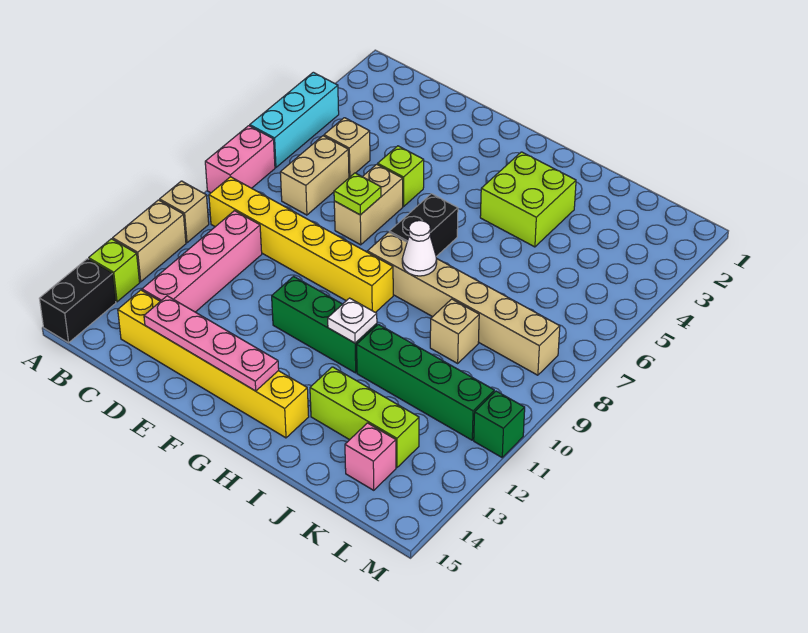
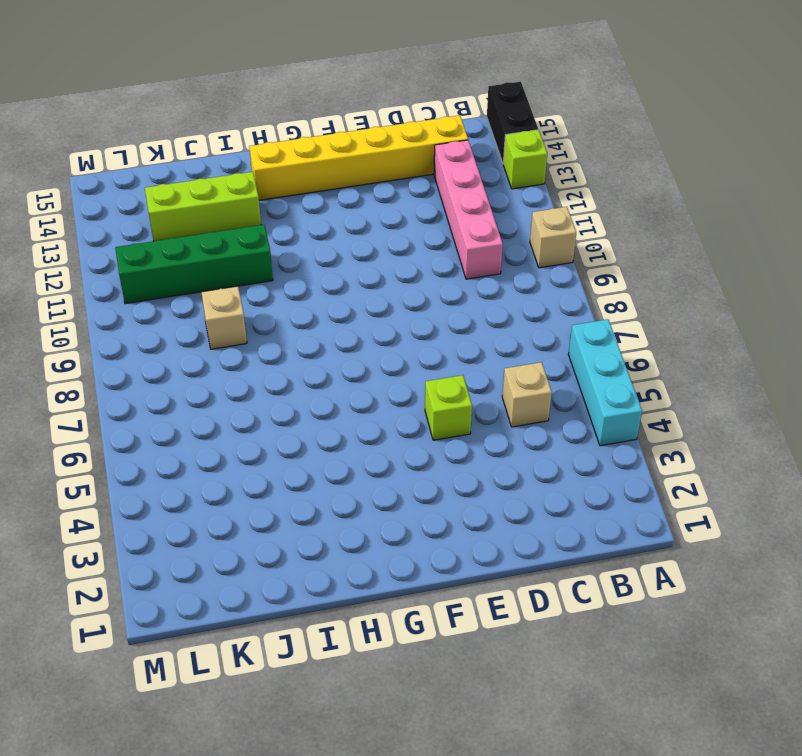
none -> pink 1x2 brick [205,126,275,193]
none -> tan 1x2 brick [113,200,186,282]
none -> yellow 1x6 brick [209,177,393,313]

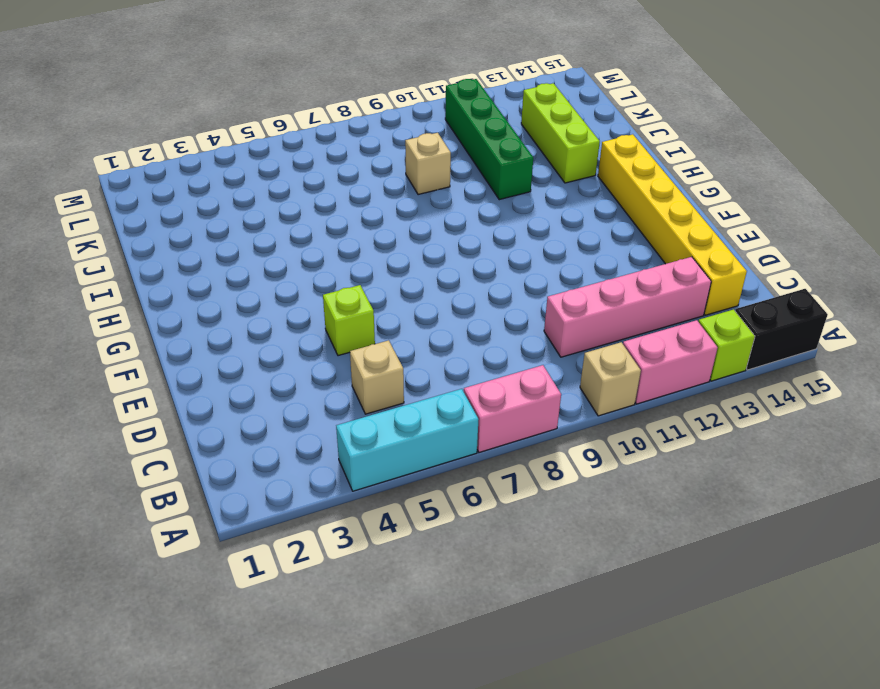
pink 1x2 brick [623,320,718,404] -> tan 1x2 brick [113,200,186,282]
none -> yellow 1x6 brick [209,177,393,313]
none -> tan 1x2 brick [280,136,349,215]
none -> tan 1x2 brick [334,164,403,245]

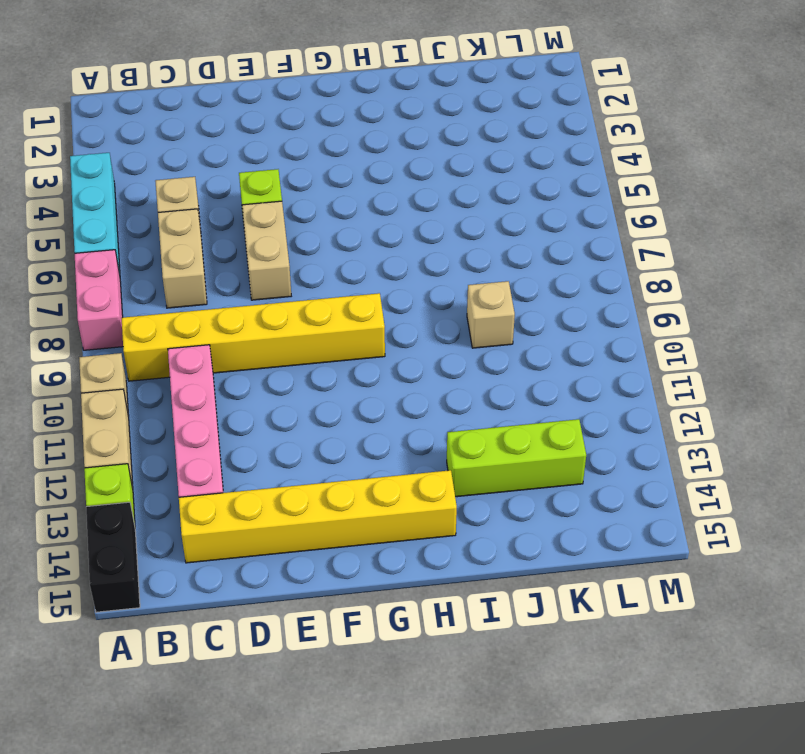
none -> green 1x3 brick [272,277,377,373]
none -> black 1x2 brick [389,194,458,256]
none -> tan 1x6 brick [367,232,560,375]

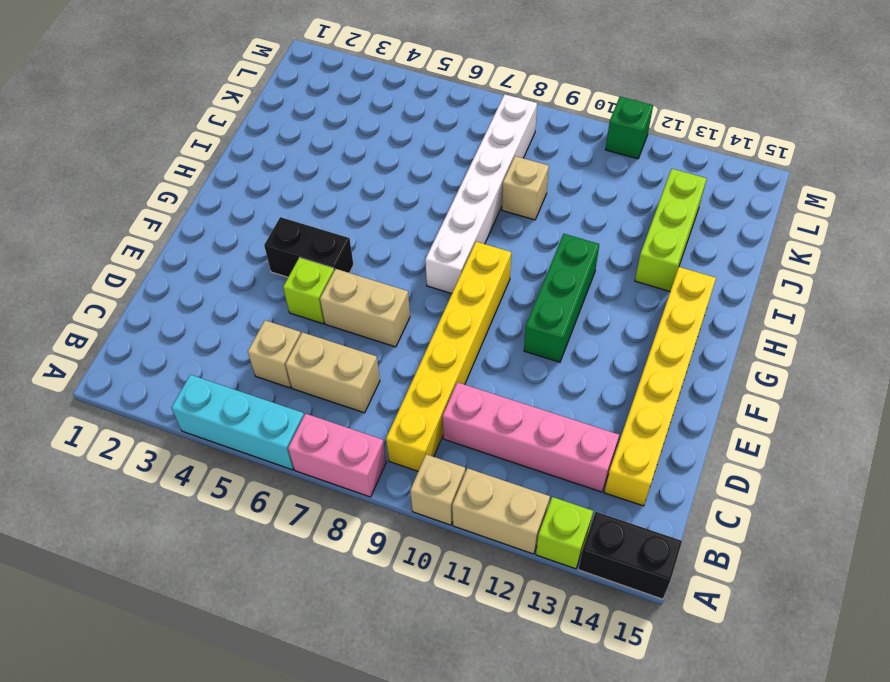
black 1x2 brick [264,217,354,277] -> black 1x2 brick moved to [389,194,458,256]
white 1x6 brick [425,94,537,294] -> tan 1x6 brick [367,232,560,375]
none -> lime 2x2 brick [480,152,576,247]
none -> green 1x4 brick [357,324,494,440]
none -> pink 1x1 brick [345,423,396,490]

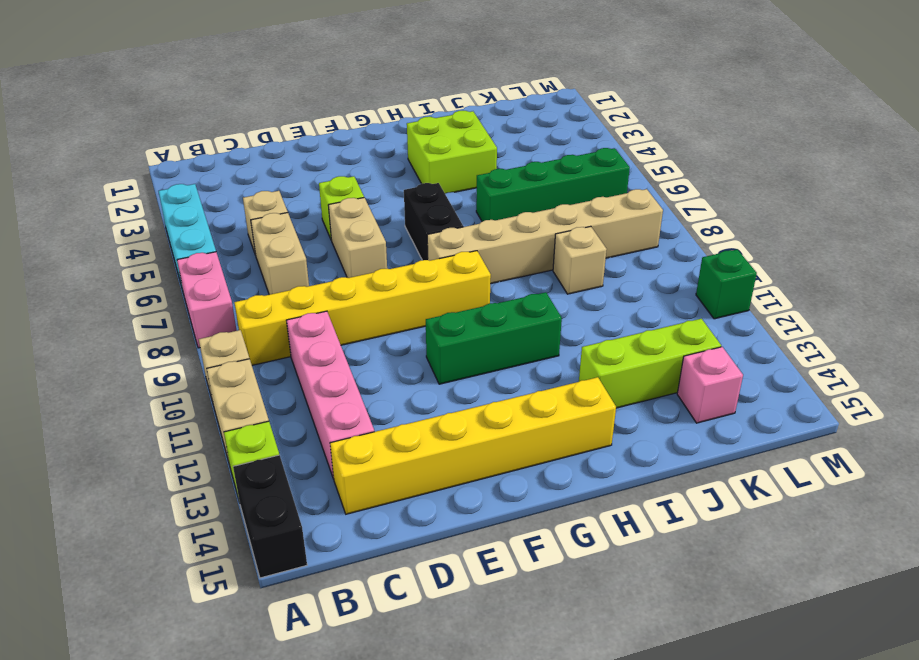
green 1x4 brick [476,148,630,221] -> green 1x4 brick moved to [357,324,494,440]
none -> pink 1x4 plate [144,296,279,391]
none -> lime 1x1 plate [334,173,381,215]
none -> white 1x1 cone [402,221,437,276]

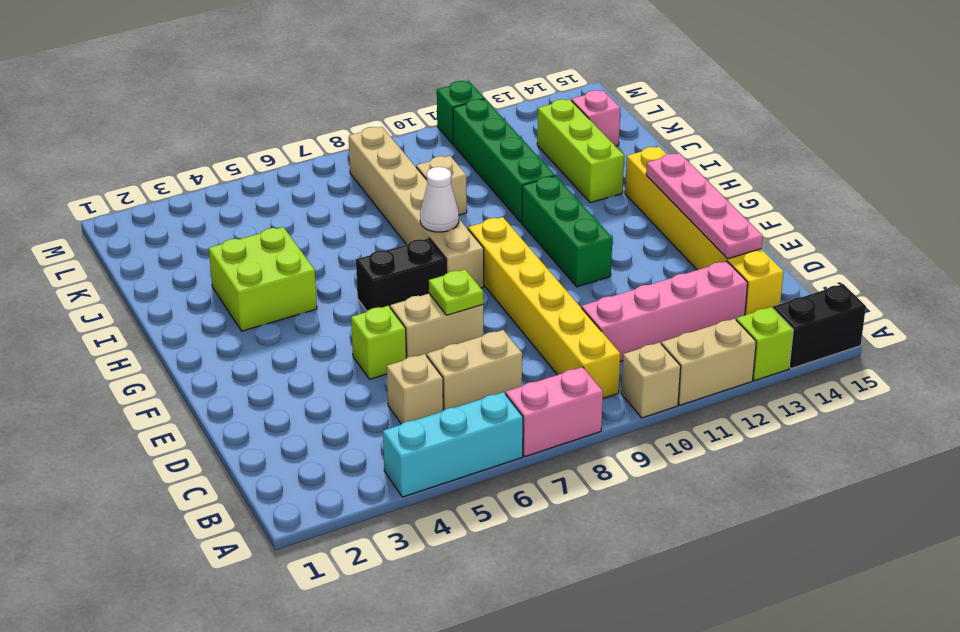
none -> white 1x1 plate [328,298,377,343]

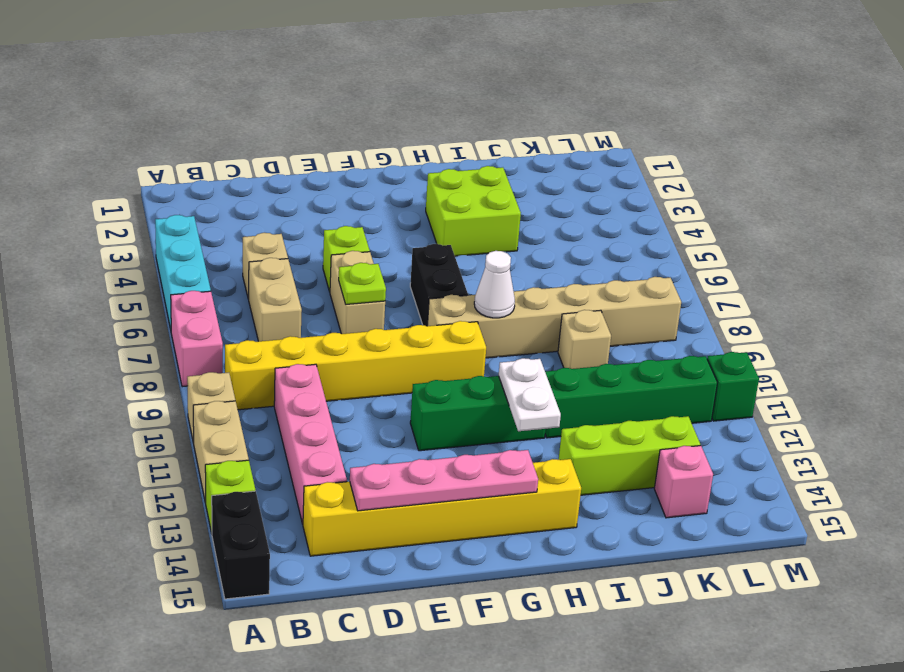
white 1x2 plate [499,358,561,431] -> white 1x1 plate [328,298,377,343]

